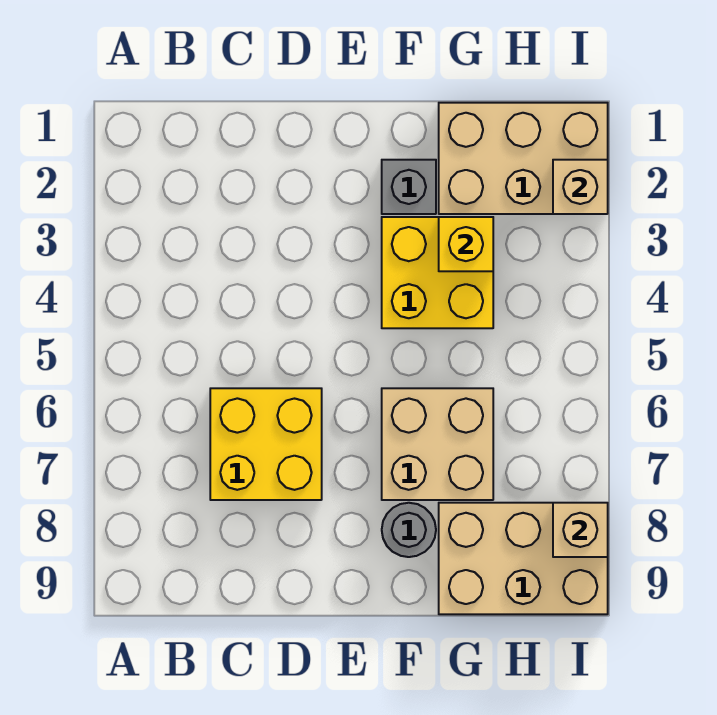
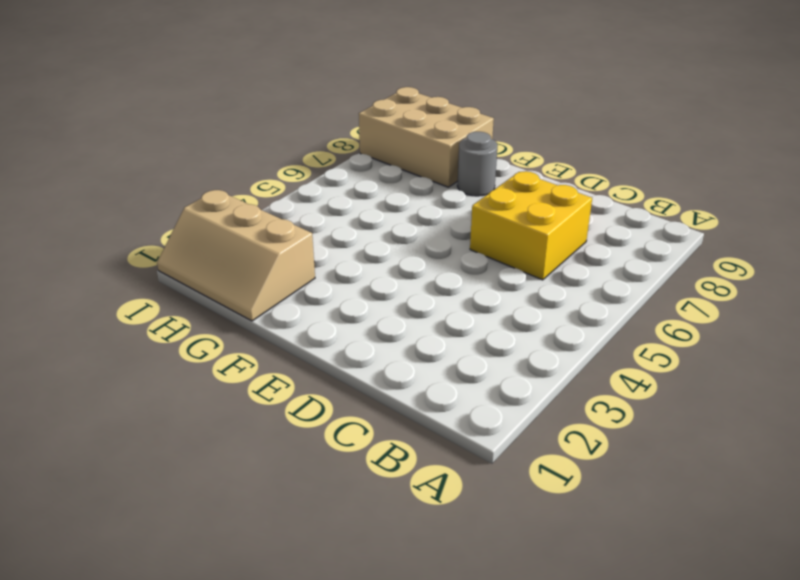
tan 2x3 slope [157,190,315,321] -> tan 2x3 brick [439,103,608,214]
none -> grey 1x1 brick [382,160,436,214]
none -> yellow 2x2 brick [382,217,493,328]

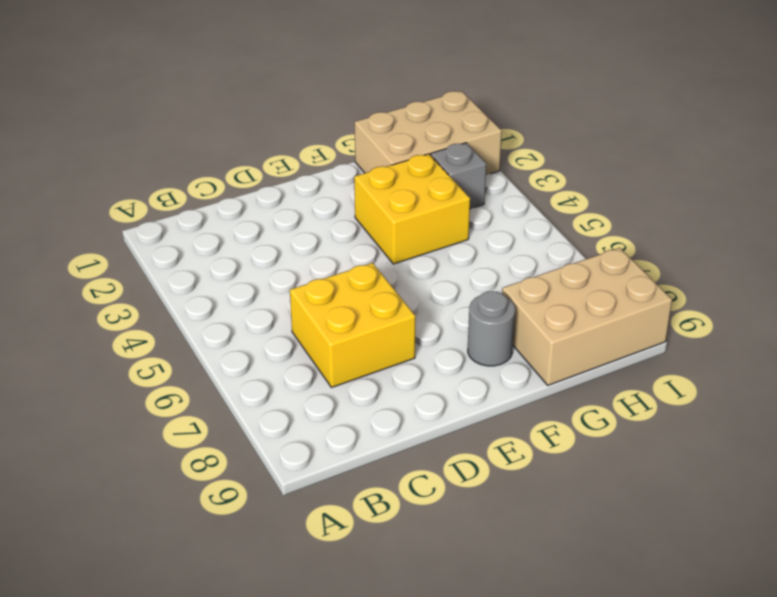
grey 1x1 brick [431,143,486,209] -> grey 1x1 brick moved to [382,160,436,214]
none -> tan 2x2 brick [382,388,493,500]
none -> yellow 1x1 brick [439,217,493,271]

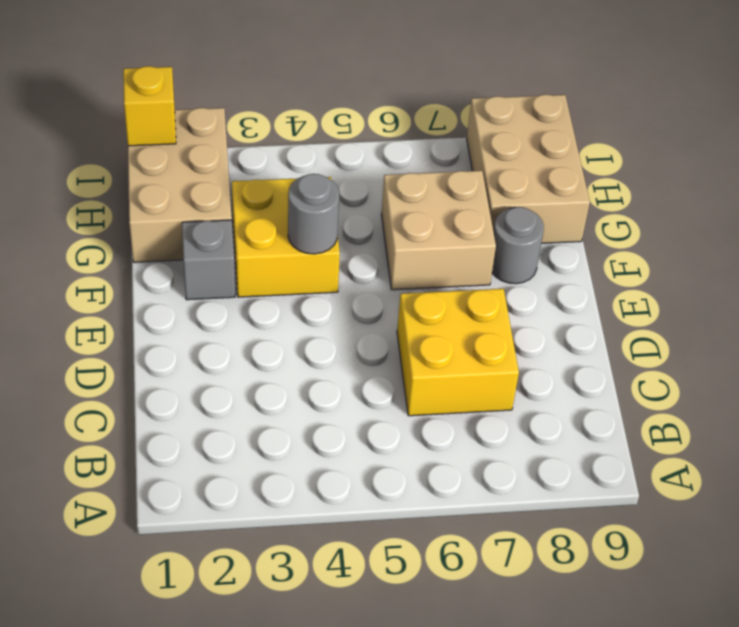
grey 1x1 round brick [288,174,339,254] -> none
yellow 1x1 brick [123,66,176,146] -> yellow 1x1 brick moved to [439,217,493,271]
none -> tan 1x1 brick [553,160,608,214]
none -> tan 1x1 brick [553,503,608,557]

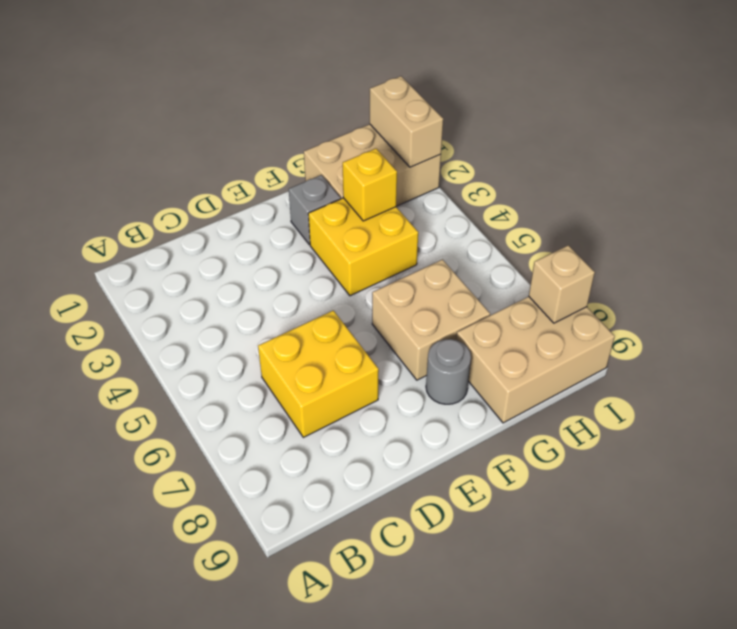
tan 1x2 brick [370,76,443,167] -> tan 1x1 brick [553,160,608,214]

